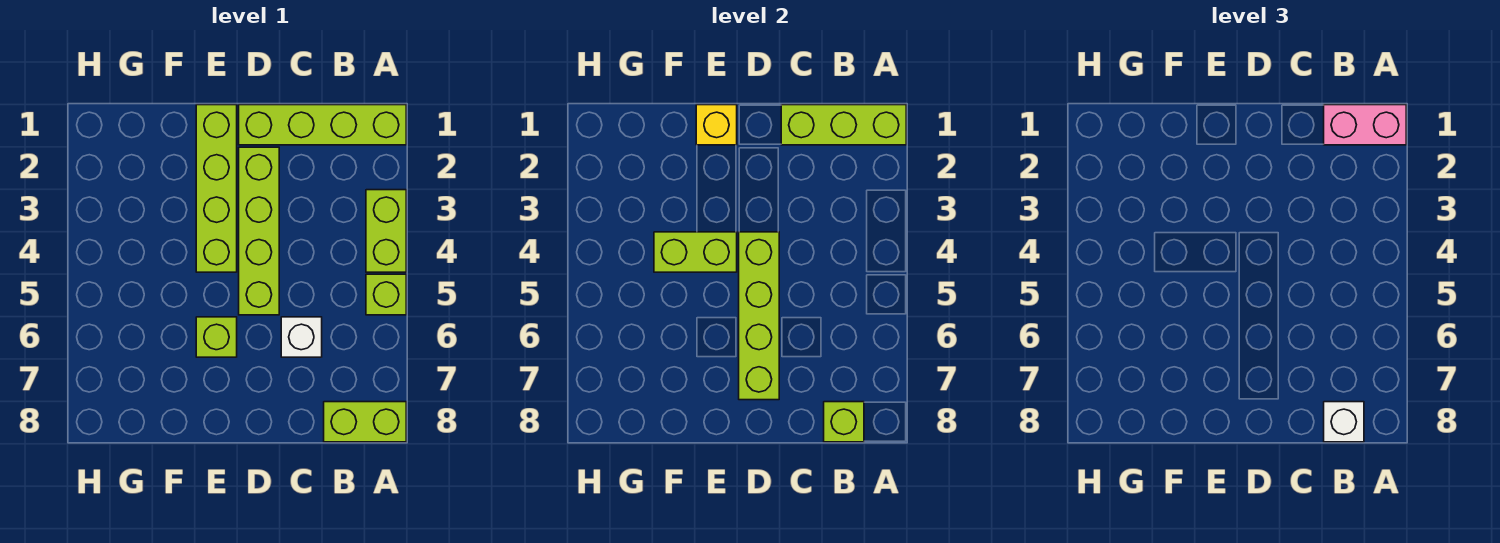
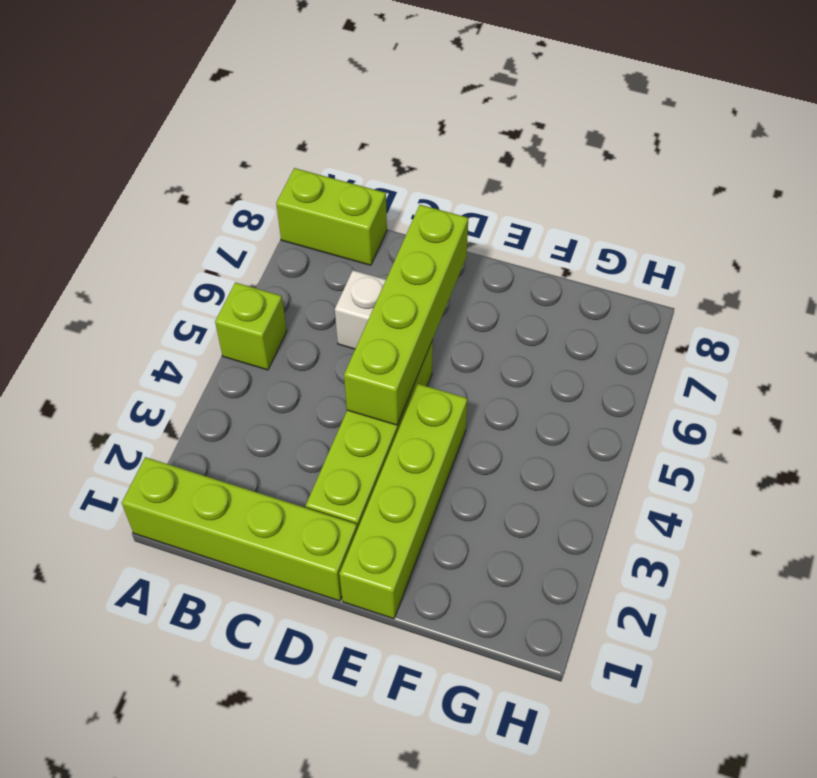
none -> lime 1x2 brick [366,190,406,272]
none -> lime 1x1 brick [196,317,237,357]
none -> lime 1x3 brick [781,105,906,145]

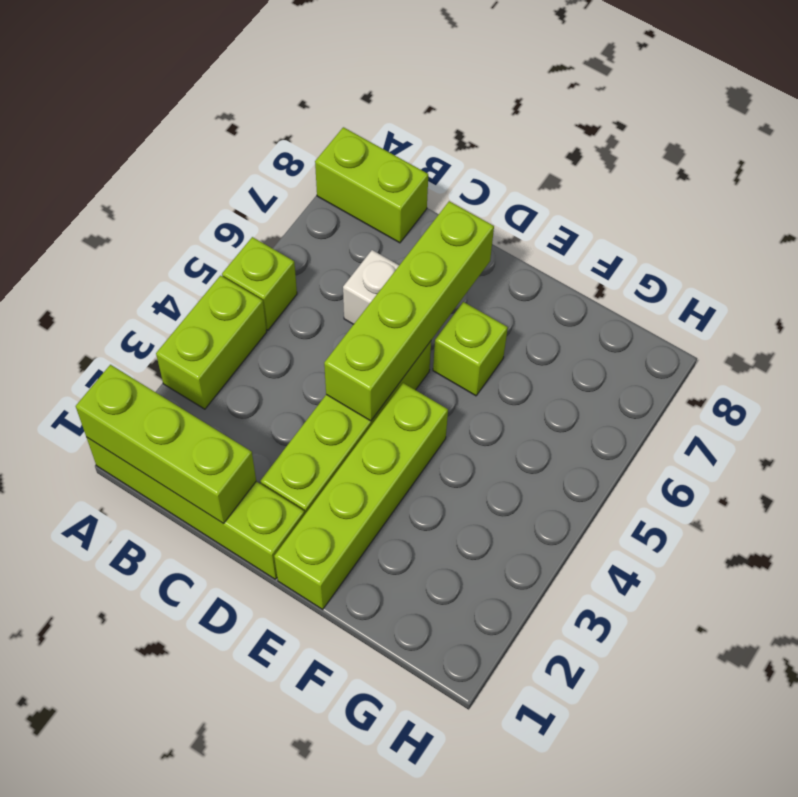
none -> lime 1x1 brick [824,402,864,442]
none -> yellow 1x1 brick [696,105,737,145]
none -> lime 1x2 brick [654,232,737,272]

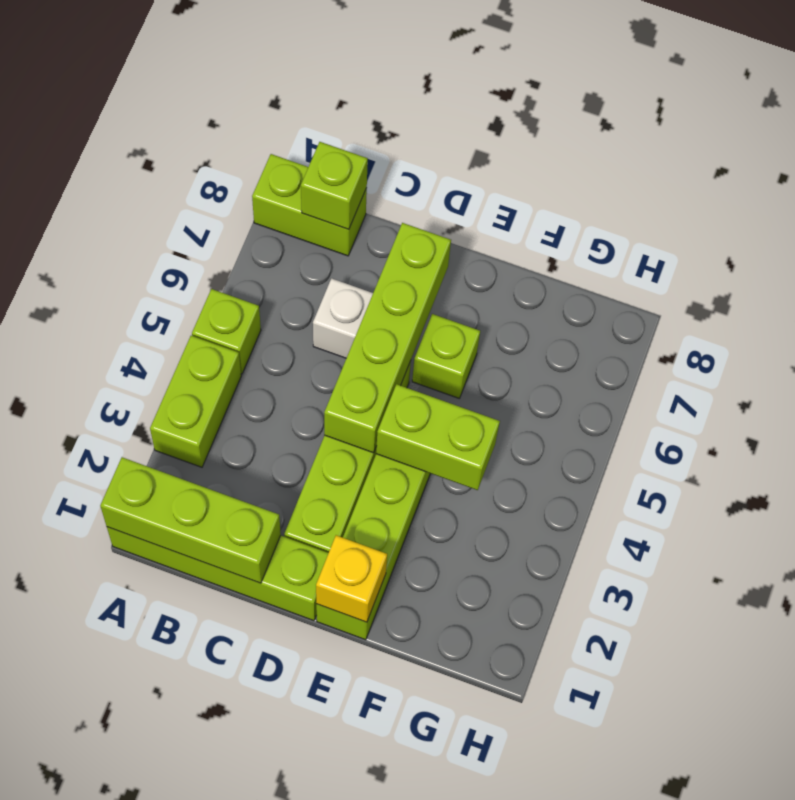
none -> pink 1x2 brick [1324,105,1406,145]
none -> white 1x1 brick [1324,402,1364,442]

